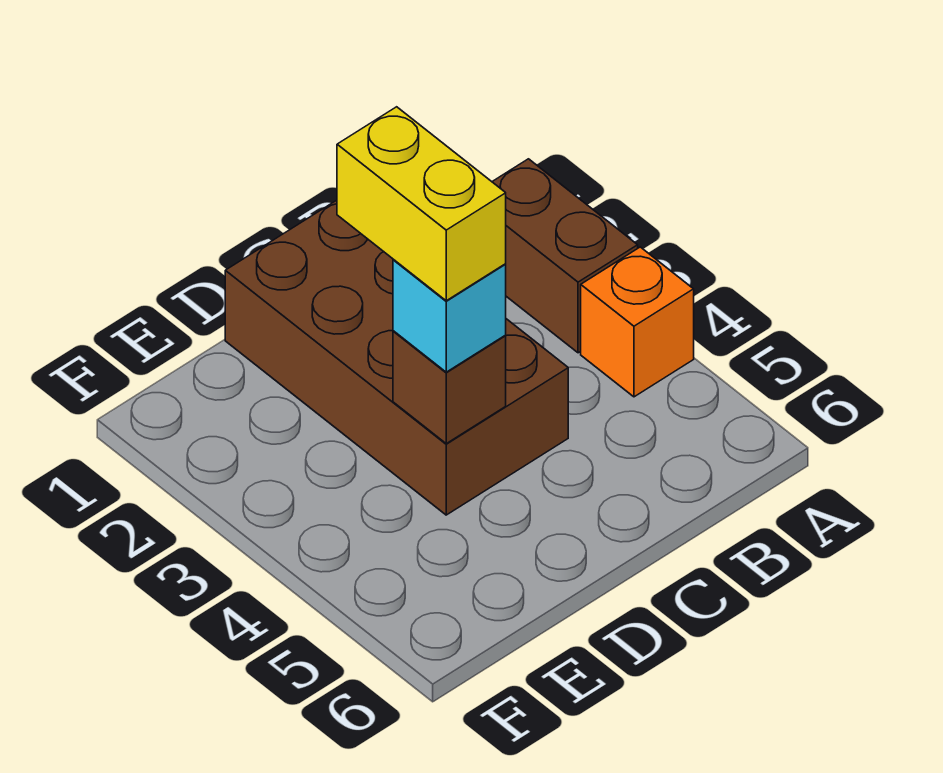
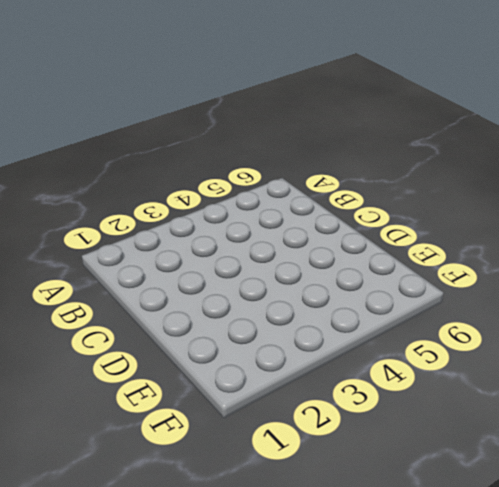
none -> brown 1x2 brick [492,159,638,353]
none -> orange 1x1 brick [581,247,694,397]

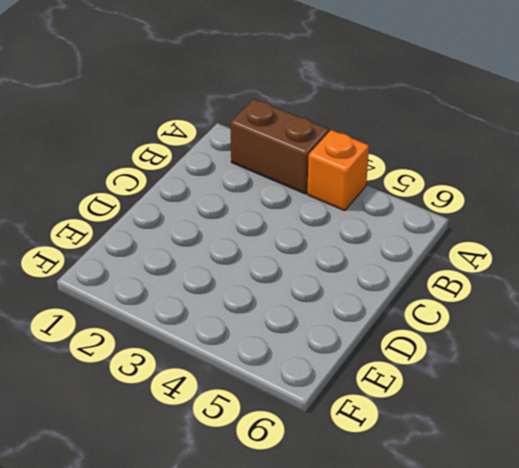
none -> brown 2x4 brick [225,200,568,515]
none -> brown 1x1 brick [393,331,506,443]

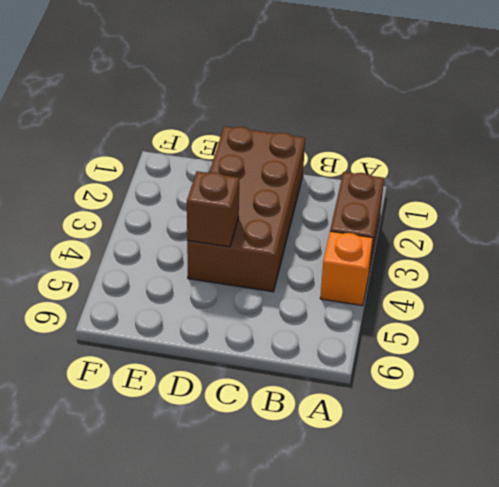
none -> cyan 1x1 brick [393,259,506,372]
none -> yellow 1x2 brick [337,107,506,301]

